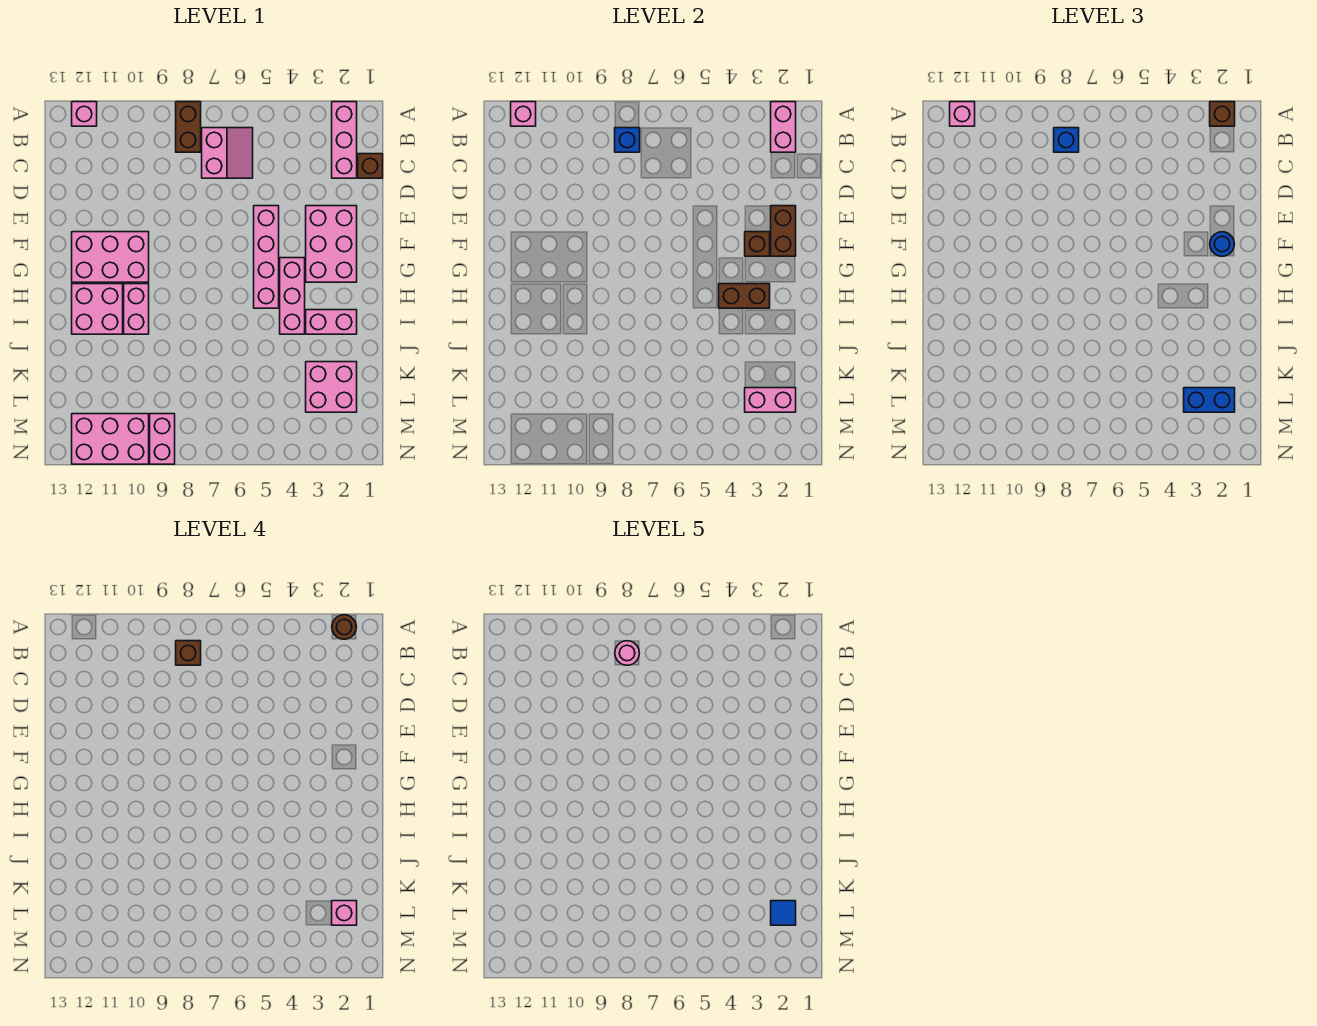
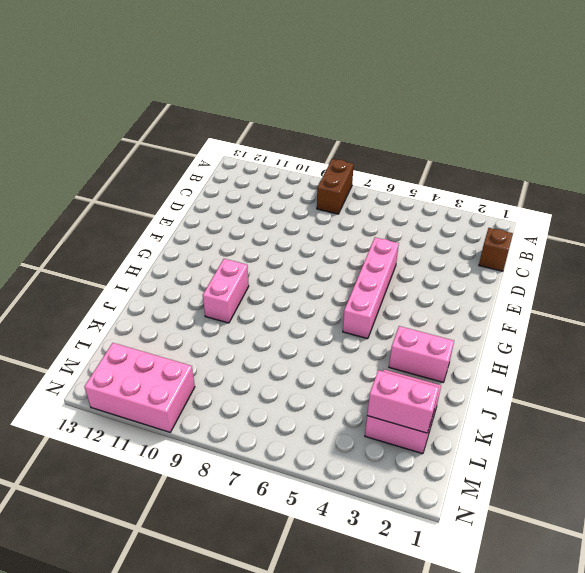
none -> pink 1x3 brick [332,102,357,178]
none -> pink 1x1 brick [72,102,97,126]
none -> pink 2x2 slope [202,128,253,178]
none -> pink 2x3 brick [306,206,357,282]

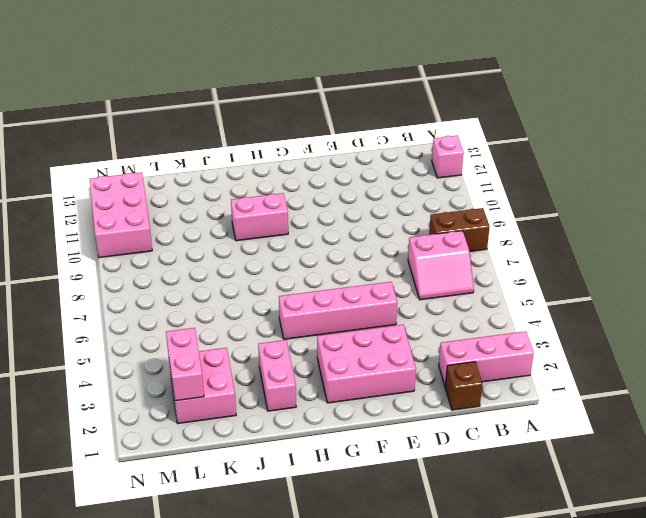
none -> pink 2x3 brick [72,232,149,282]
none -> pink 1x3 brick [280,258,305,334]
none -> pink 2x2 brick [72,284,123,334]
none -> pink 1x2 brick [150,414,175,464]

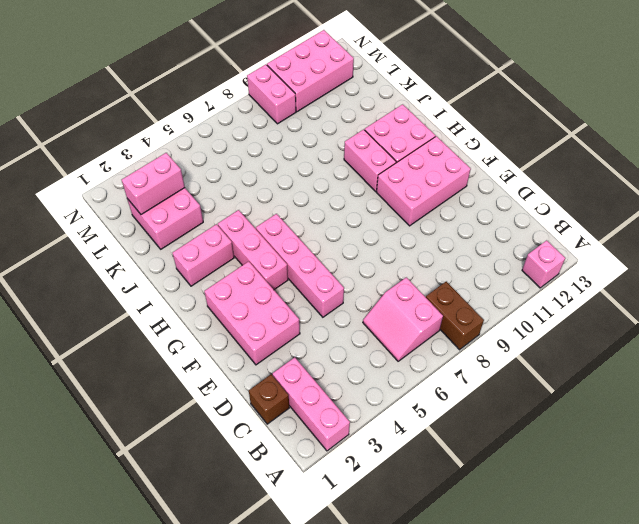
none -> pink 1x2 brick [771,102,796,152]
none -> pink 1x1 brick [511,102,536,126]
none -> blue 1x1 brick [615,128,640,152]
none -> brown 1x2 brick [771,206,796,256]

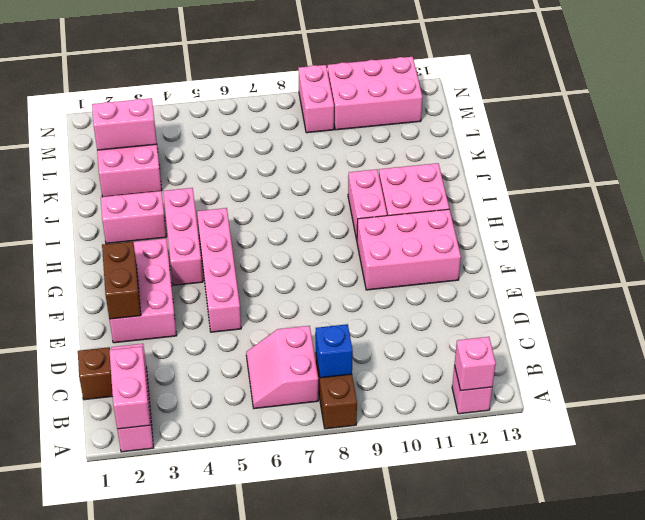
none -> brown 1x1 brick [745,232,770,256]
none -> brown 1x2 brick [719,284,770,308]
none -> brown 1x1 brick [1210,102,1235,126]
none -> pink 1x1 brick [950,102,975,126]

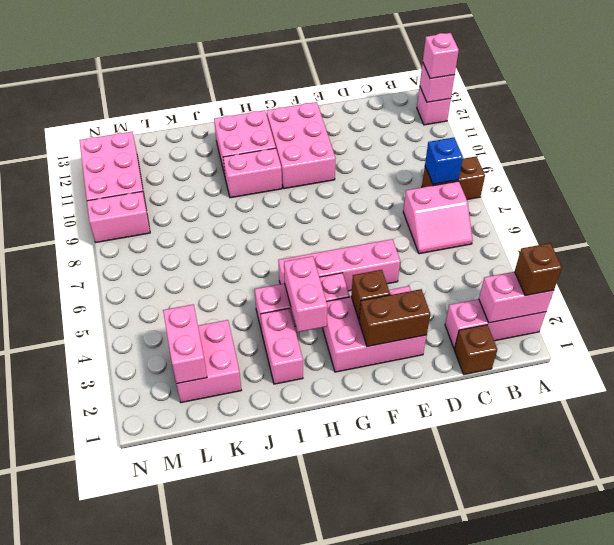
pink 1x2 brick [284,256,327,332] -> brown 1x2 brick [719,284,770,308]
none -> blue 1x1 brick [1054,128,1079,152]
none -> blue 1x1 round brick [1210,232,1234,256]
none -> blue 1x2 brick [1184,388,1235,412]
none -> brown 1x1 round brick [332,615,356,639]

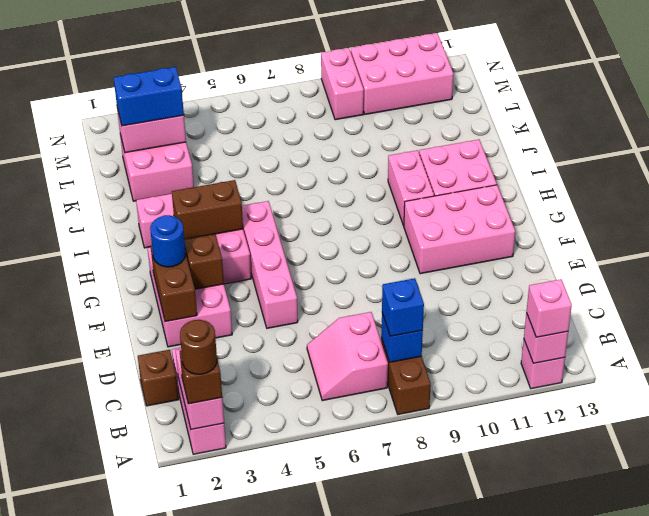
none -> brown 1x1 brick [176,641,201,665]
none -> pink 1x1 brick [332,901,357,925]
none -> pink 1x1 round brick [615,641,639,665]
none -> blue 1x1 tile [771,901,796,925]

